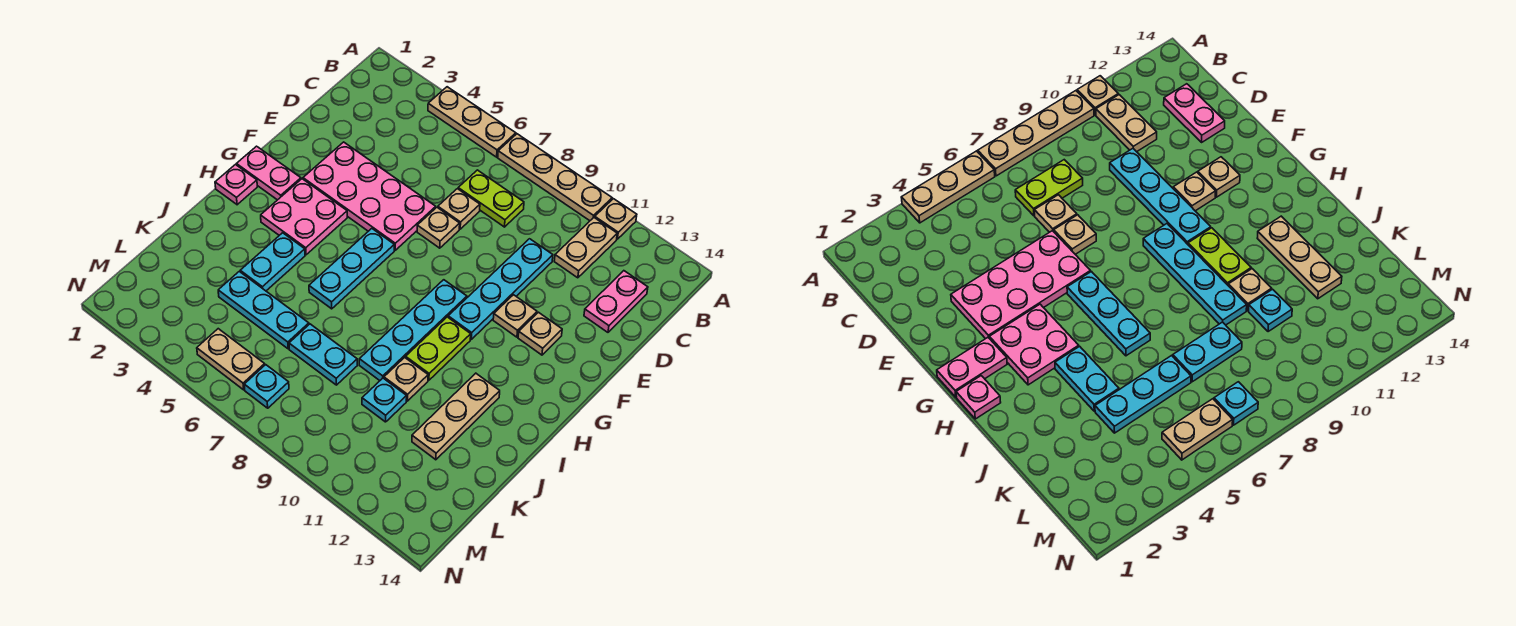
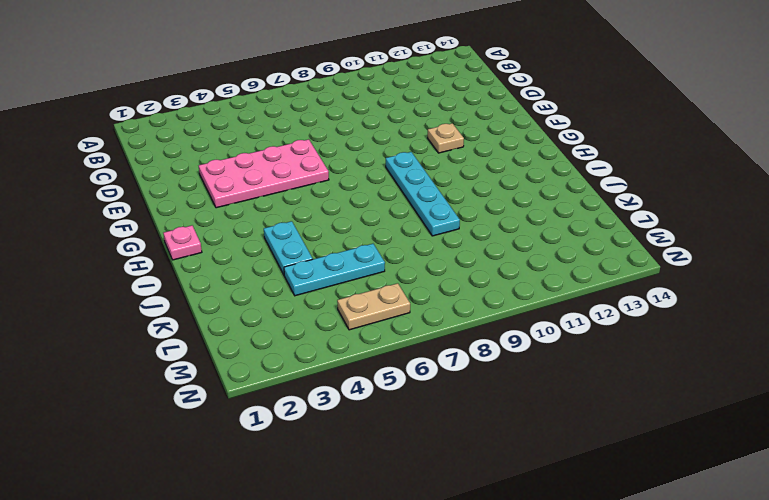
none -> tan 1x3 plate [428,87,516,157]
none -> tan 1x4 plate [498,134,612,221]
none -> tan 1x1 plate [595,199,637,239]

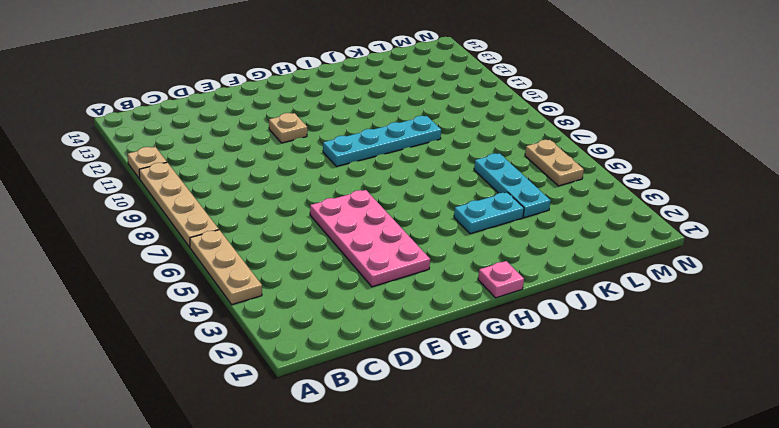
none -> tan 1x2 plate [554,218,617,278]
none -> lime 1x2 plate [458,170,524,227]
none -> pink 1x2 plate [584,271,648,332]

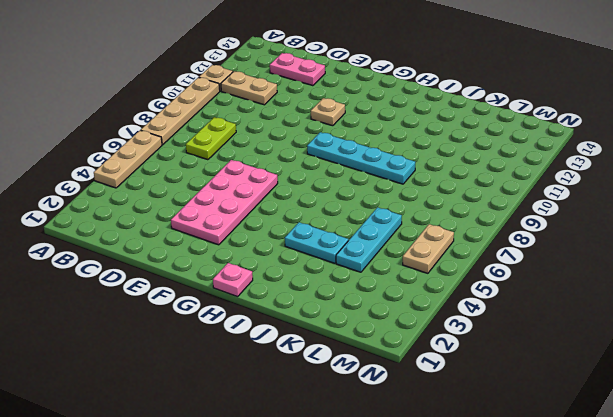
none -> tan 1x1 plate [438,189,480,229]
none -> cyan 1x4 plate [448,239,553,339]
none -> tan 1x1 plate [417,208,460,248]

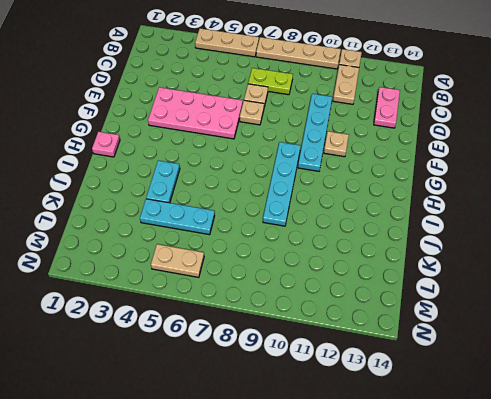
none -> tan 1x1 plate [518,312,562,355]
none -> pink 1x2 plate [237,146,301,200]
none -> pink 2x2 plate [261,179,347,255]

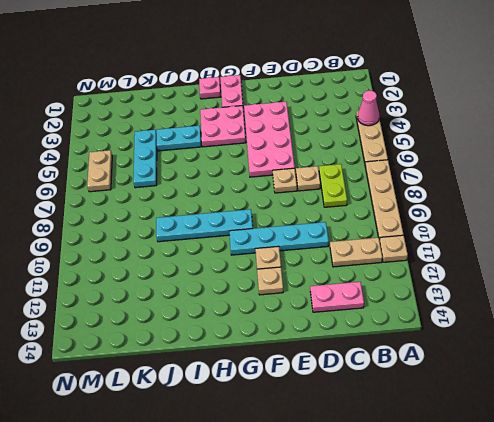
pink 1x1 cone [358,90,379,126] -> none
none -> cyan 1x3 plate [309,229,394,309]
none -> lime 1x2 plate [406,317,471,380]
none -> tan 1x3 plate [412,373,500,460]

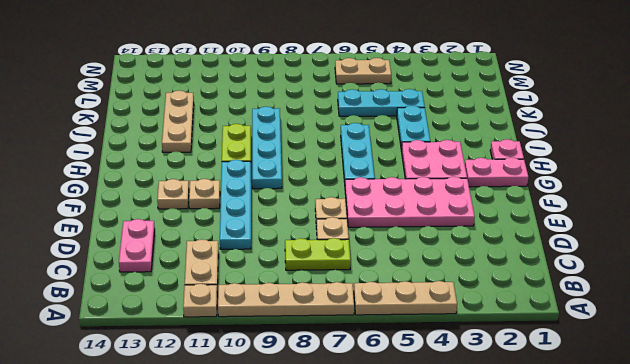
none -> tan 1x1 plate [384,357,428,401]
none -> cyan 1x2 plate [289,324,357,385]
none -> cyan 1x1 plate [362,378,407,422]

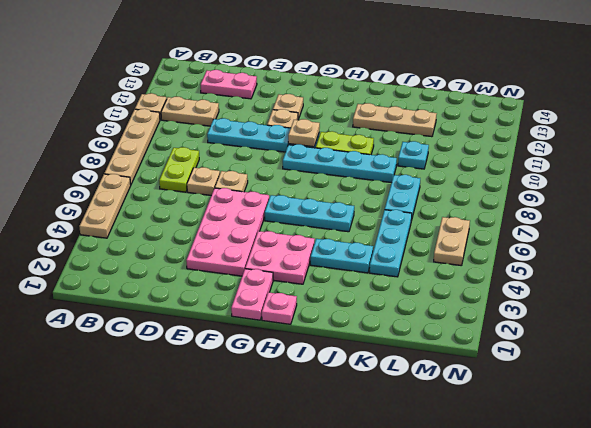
tan 1x1 plate [288,119,320,147] -> tan 1x1 plate moved to [384,357,428,401]
none -> cyan 1x1 plate [244,365,289,408]

